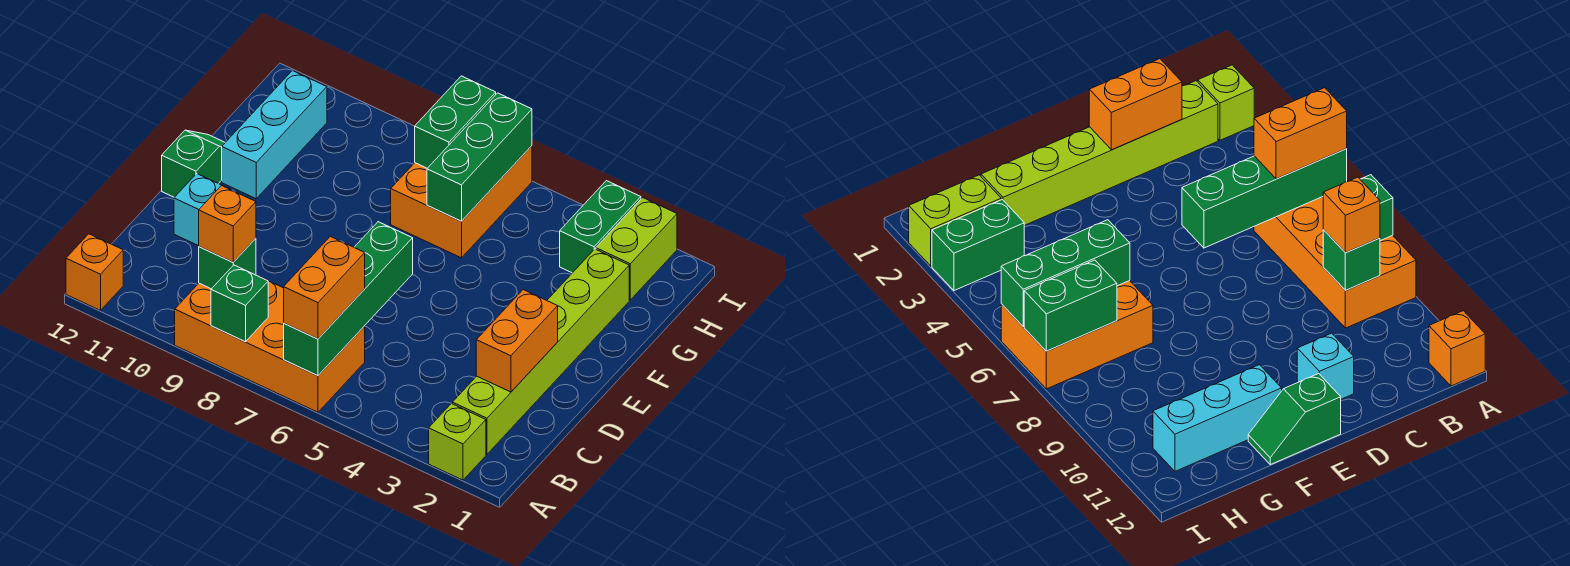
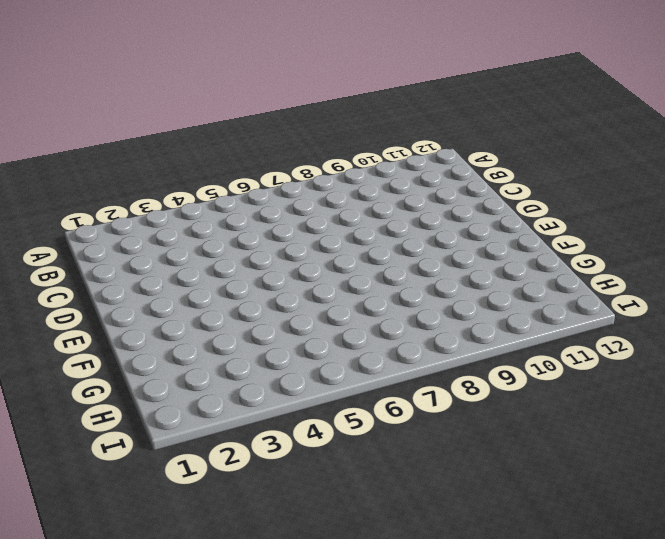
none -> lime 1x1 brick [429,403,486,480]
none -> orange 2x4 brick [175,281,365,412]
none -> orange 1x1 brick [66,234,123,311]

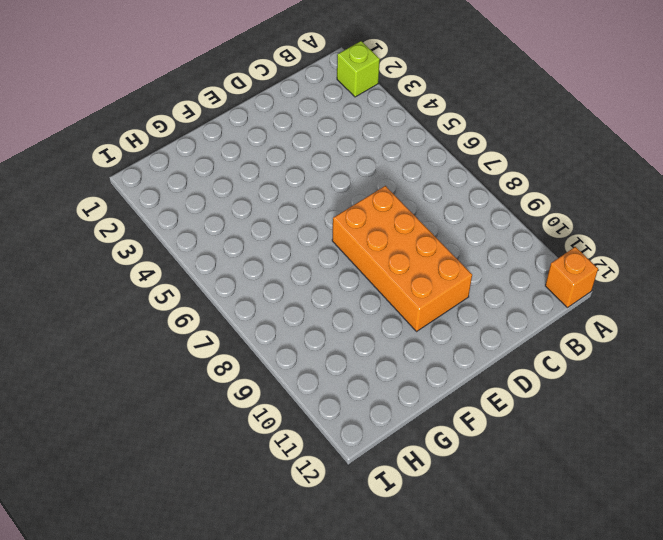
orange 2x4 brick [332,186,472,331] -> orange 2x4 brick moved to [175,281,365,412]
none -> lime 1x6 brick [453,249,629,454]
none -> cyan 1x1 brick [174,174,231,246]
none -> green 1x2 slope [162,130,225,197]

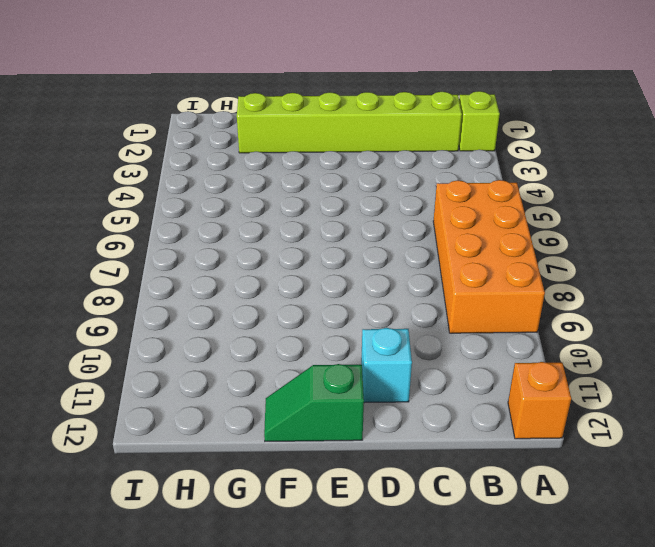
none -> cyan 1x3 brick [222,71,327,199]
none -> orange 2x3 brick [391,146,532,258]
none -> lime 1x2 brick [596,198,677,300]

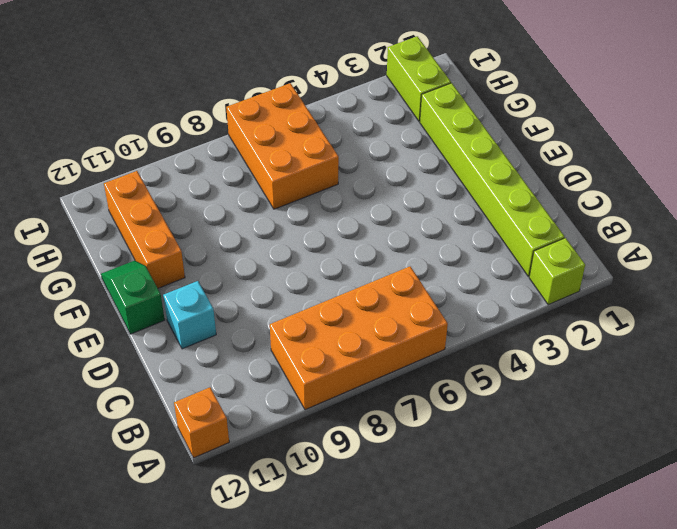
orange 1x3 brick [104,171,185,288] -> cyan 1x3 brick [222,71,327,199]
none -> green 1x2 brick [560,181,641,273]
none -> green 1x4 brick [284,222,413,376]
none -> green 1x1 brick [211,265,268,342]

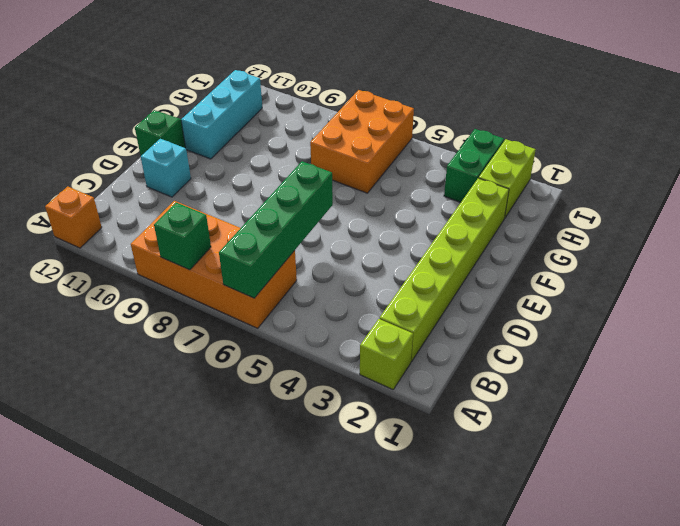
none -> green 1x1 brick [199,238,256,289]
none -> orange 1x2 brick [476,290,558,392]
none -> green 1x3 brick [427,93,532,221]

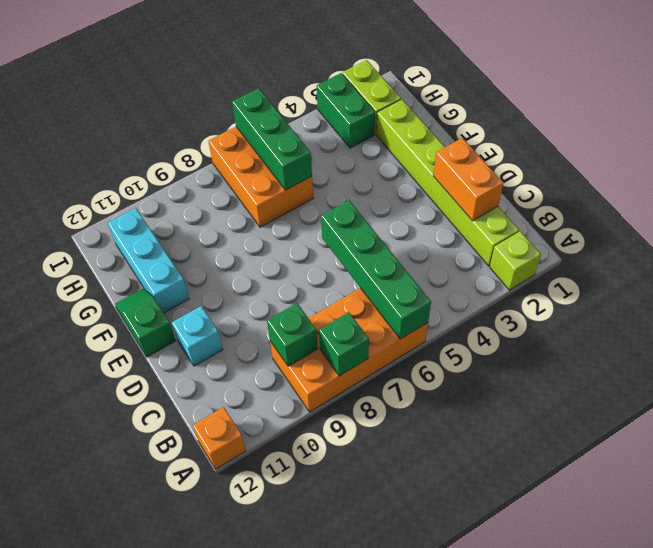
none -> green 1x2 brick [415,76,496,168]
none -> orange 1x2 brick [284,236,365,339]
none -> orange 1x1 brick [199,185,256,262]

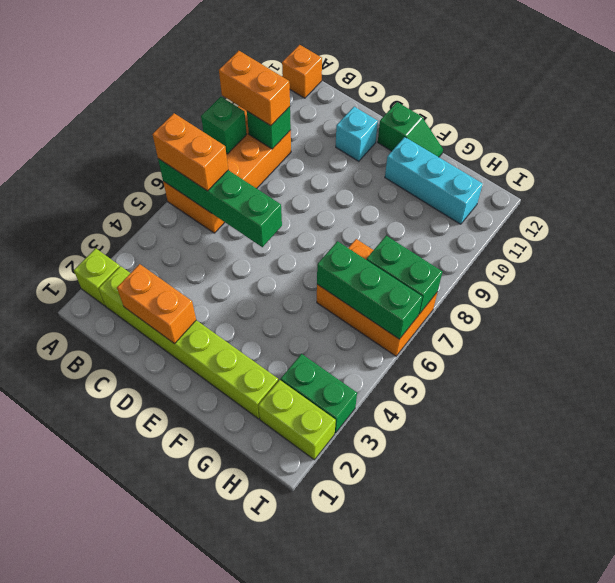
orange 1x2 brick [219,51,290,126] -> orange 1x1 brick [199,185,256,262]

